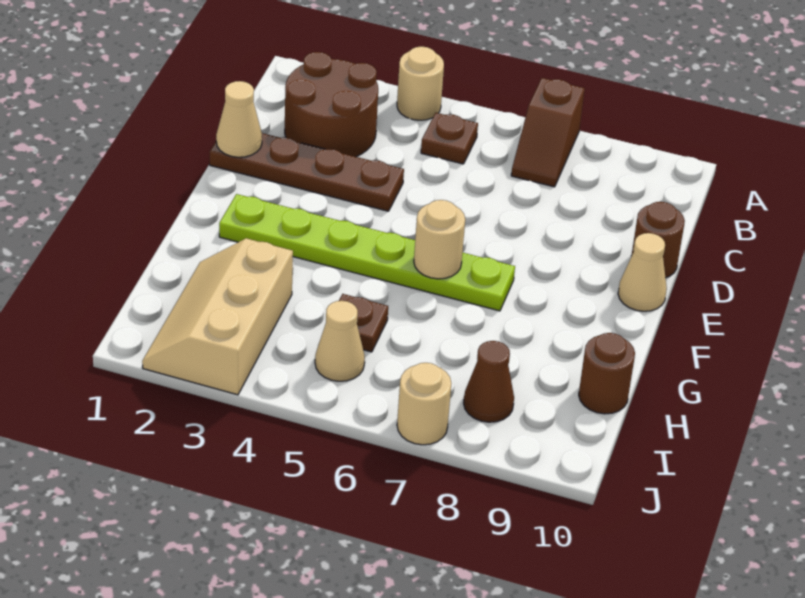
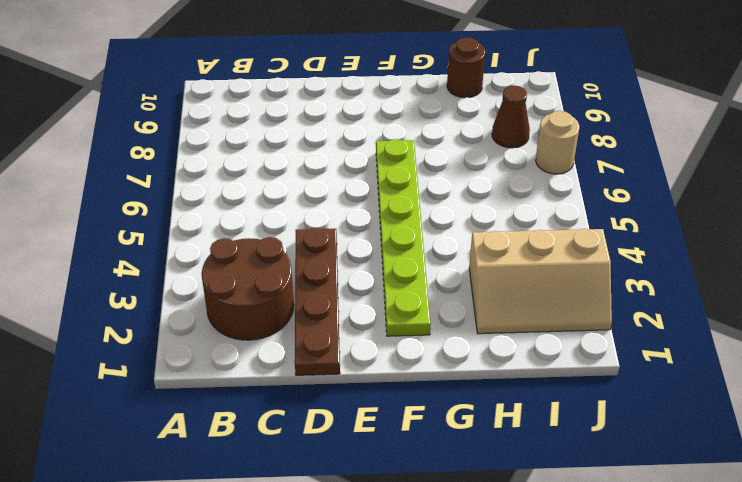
none -> tan 1x1 round brick [397,47,444,120]
none -> brown 1x2 slope [511,78,585,187]
none -> brown 1x1 plate [421,113,478,164]

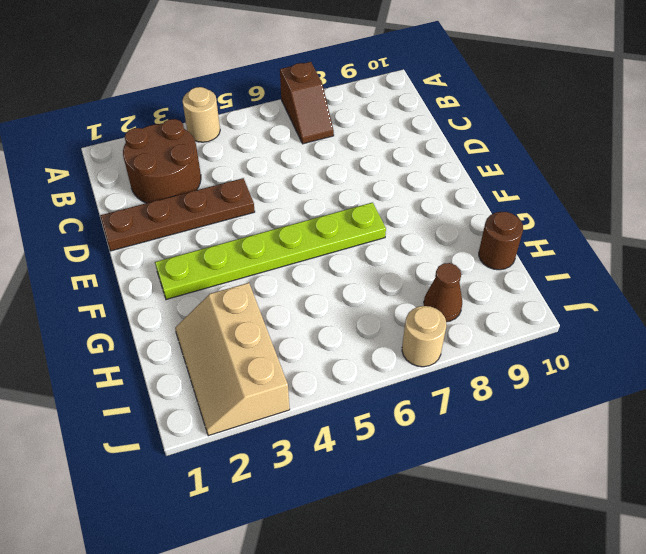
none -> brown 1x1 plate [421,113,478,164]
none -> brown 1x1 round brick [631,202,685,278]
none -> tan 1x1 cone [618,233,667,311]

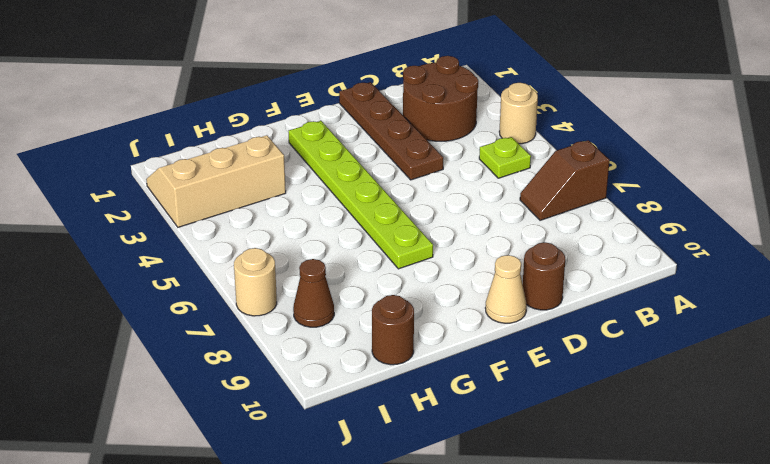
lime 1x1 plate [479,137,531,178] -> brown 1x1 plate [421,113,478,164]
none -> brown 1x1 plate [339,294,388,352]
none -> tan 1x1 cone [315,301,365,381]
none -> tan 1x1 cone [216,81,262,157]

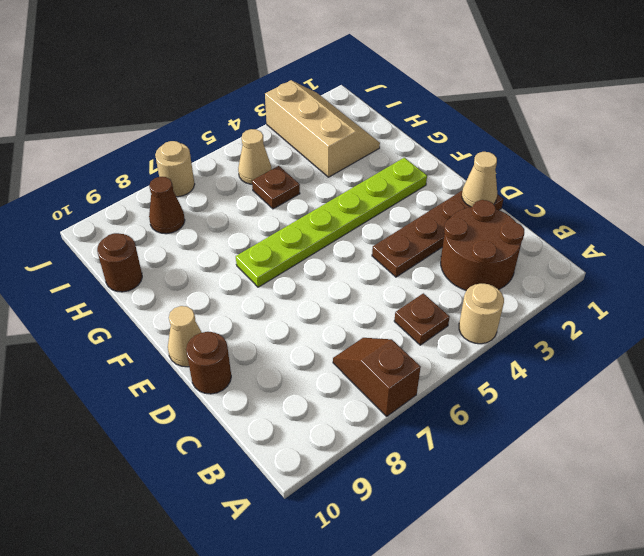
none -> tan 1x1 round brick [414,200,465,279]

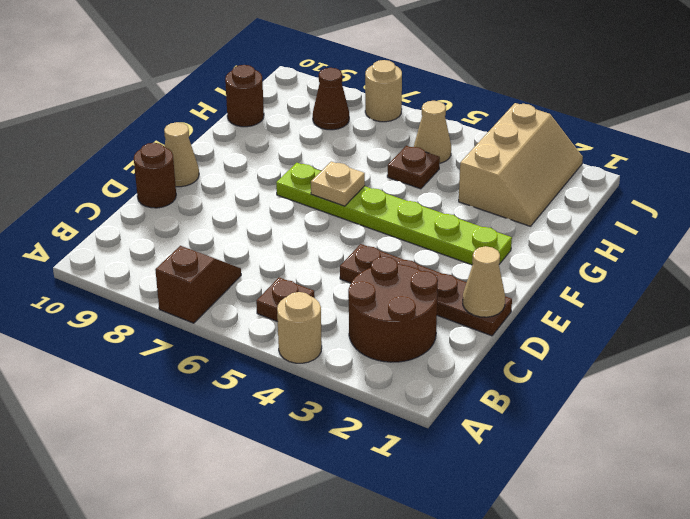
tan 1x1 plate [311,162,365,206] -> tan 1x1 round brick [414,200,465,279]

